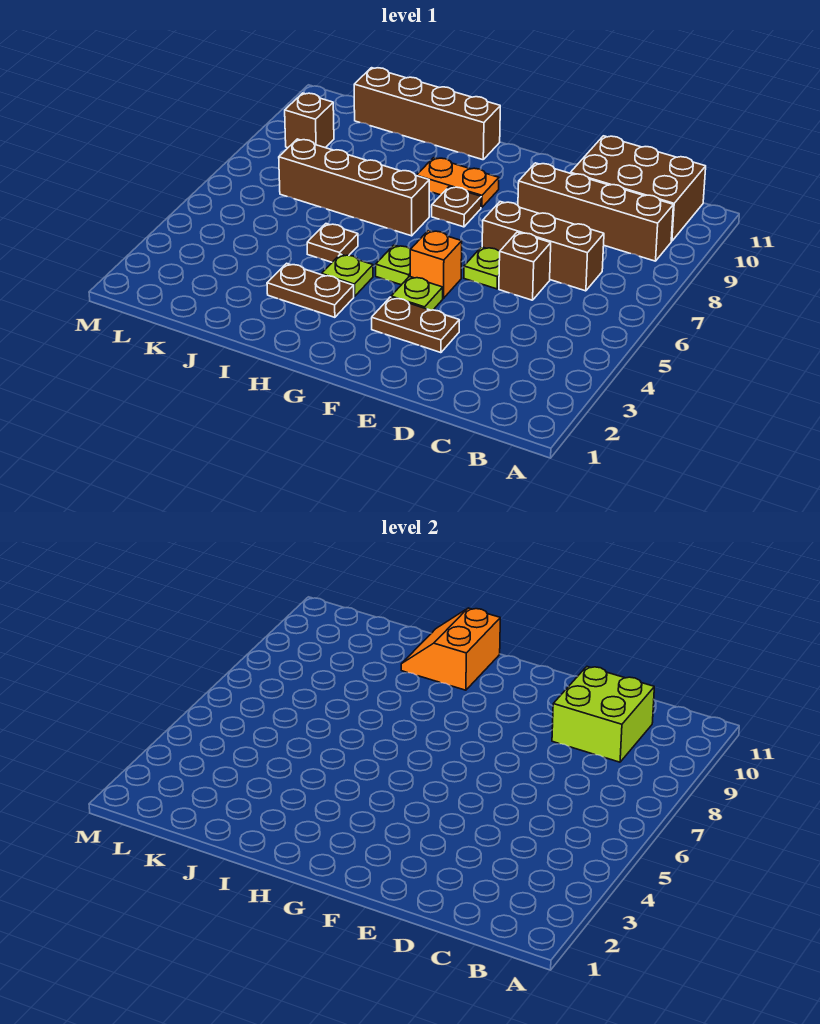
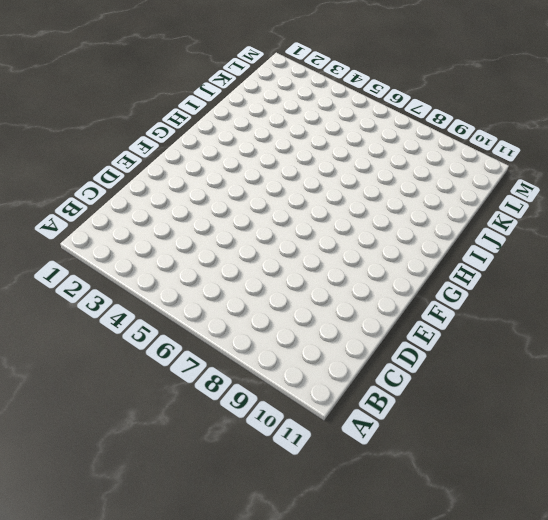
none -> brown 1x4 brick [518,163,673,261]
none -> brown 2x3 brick [570,136,706,241]
none -> brown 1x3 brick [482,202,604,291]

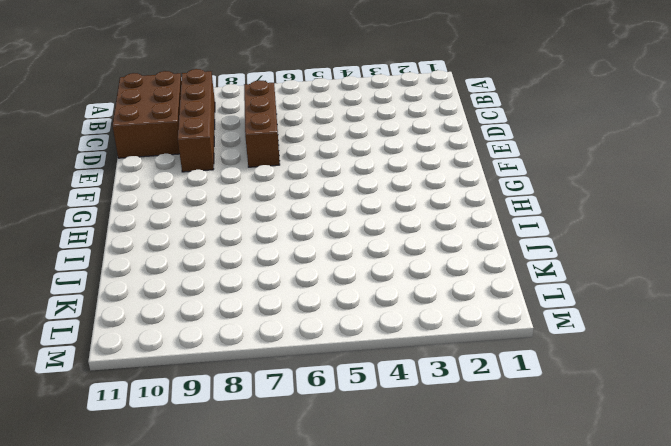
none -> brown 1x1 brick [499,232,551,300]
none -> brown 1x2 plate [372,297,459,353]
none -> lime 1x1 plate [464,247,500,289]

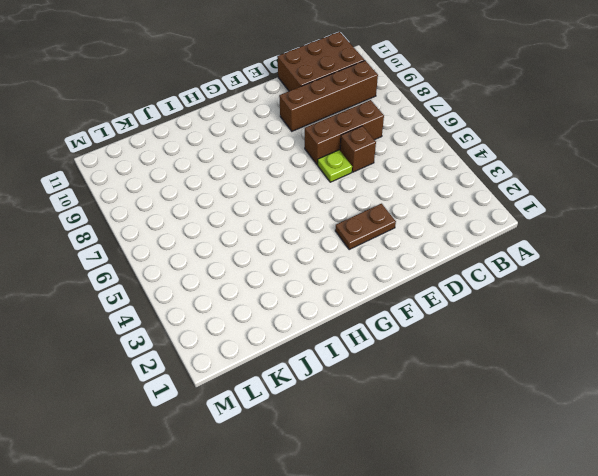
none -> lime 1x1 plate [391,276,443,310]
none -> orange 1x1 brick [410,230,462,298]
none -> lime 1x1 plate [376,245,411,285]

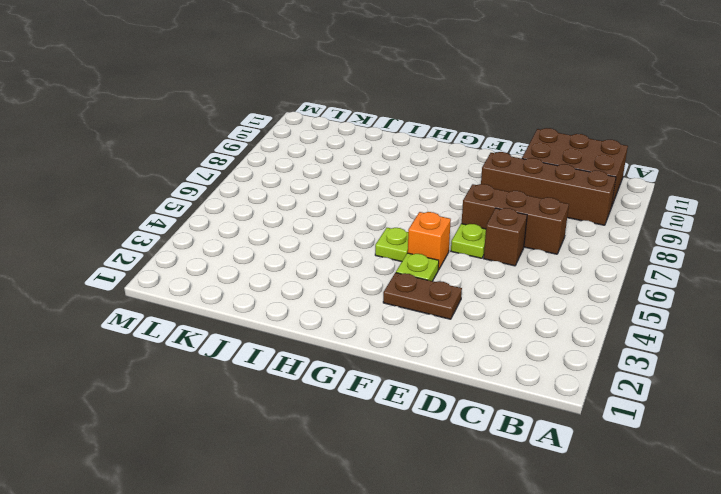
none -> brown 1x1 plate [432,187,481,227]
none -> orange 1x2 plate [417,158,499,208]
none -> brown 1x2 plate [267,263,354,317]

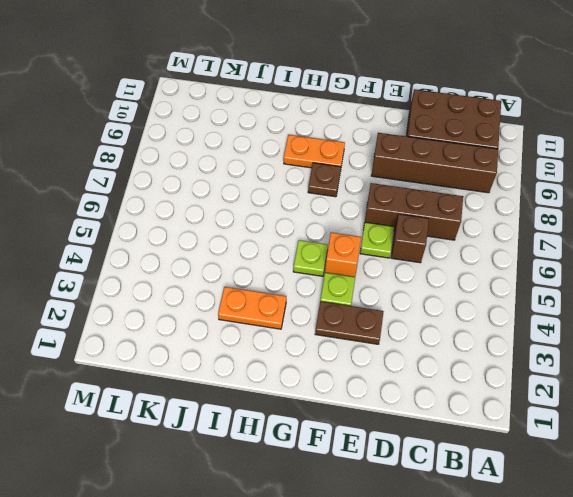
orange 1x2 plate [218,287,286,329] -> brown 1x2 plate [267,263,354,317]
none -> lime 1x1 plate [322,254,373,296]
none -> brown 1x4 brick [279,139,429,236]
none -> brown 1x4 brick [354,68,500,160]

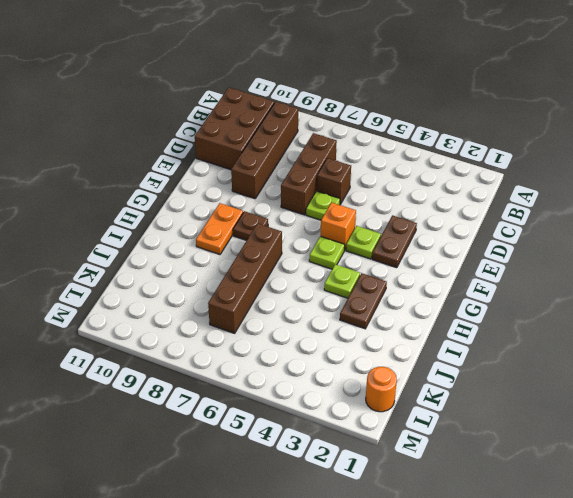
orange 1x1 round brick [366,367,397,412] -> none
none -> brown 1x4 brick [354,68,500,160]
none -> brown 1x1 plate [307,224,358,262]
none -> brown 1x1 brick [285,93,334,148]

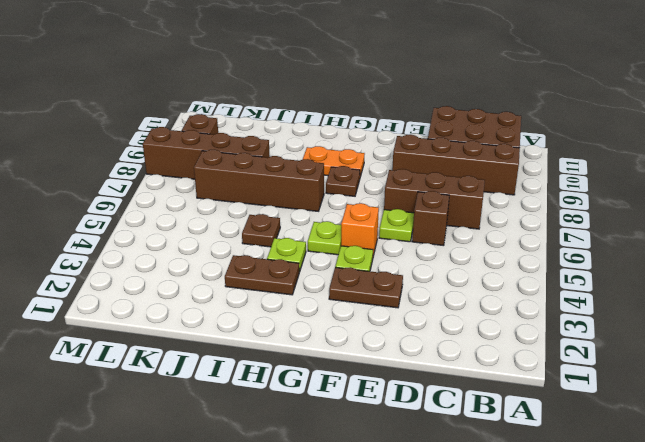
brown 1x4 brick [143,127,270,179] -> brown 1x4 brick moved to [354,68,500,160]
none -> lime 2x2 brick [552,667,654,762]
none -> orange 2x2 slope [401,608,500,690]

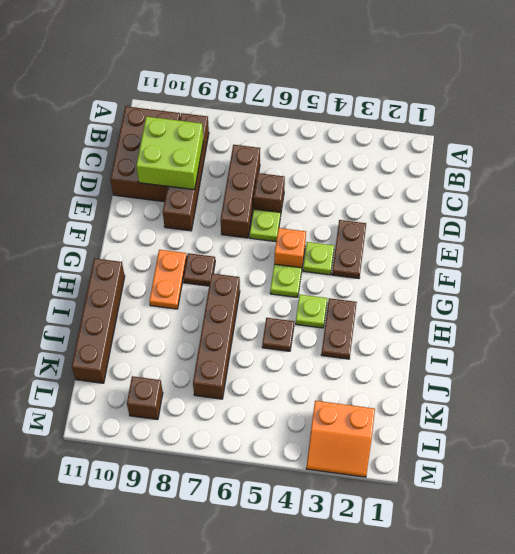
orange 2x2 slope [306,401,375,477] -> orange 2x2 slope moved to [401,608,500,690]

